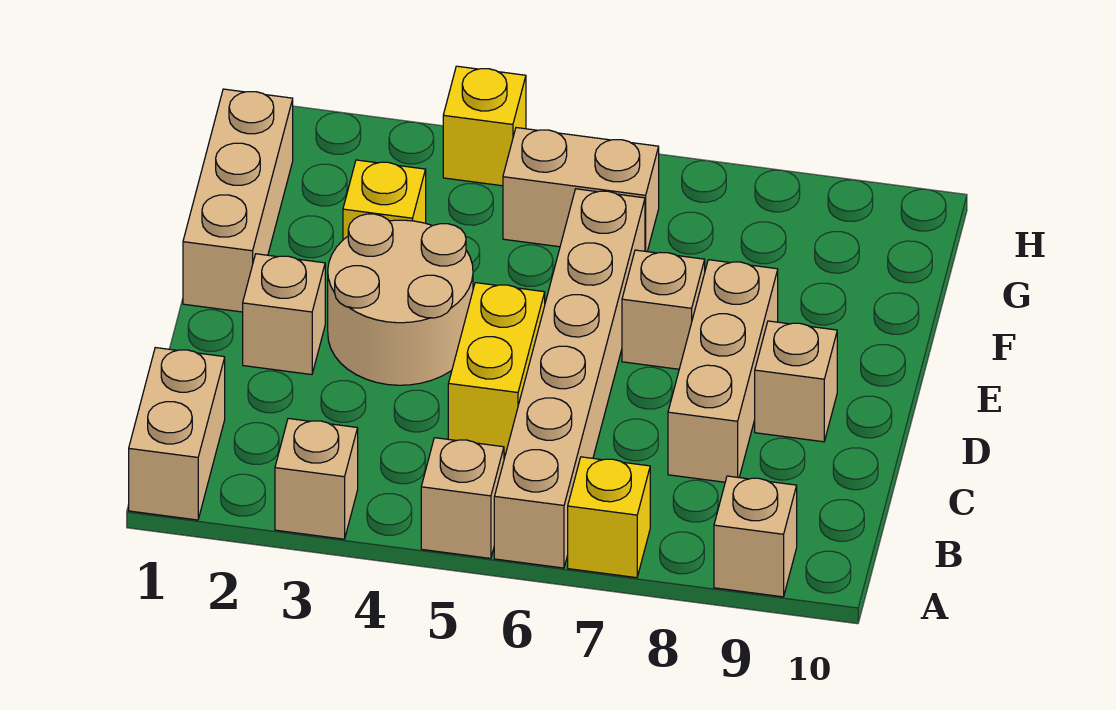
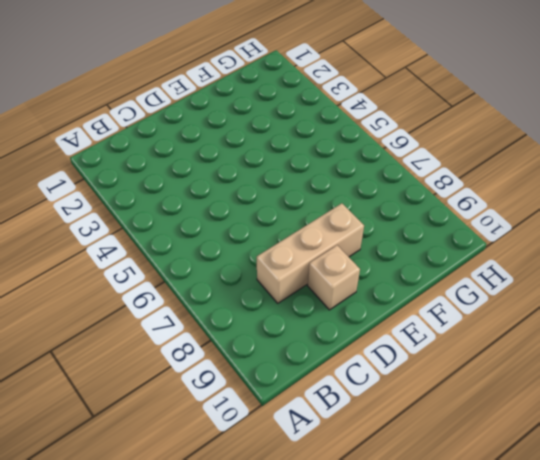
none -> tan 1x2 brick [129,348,225,520]
none -> tan 1x1 brick [275,418,358,539]
none -> tan 1x1 brick [421,438,504,558]

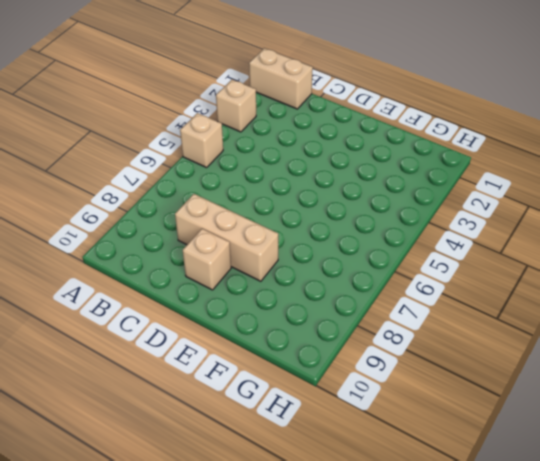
none -> tan 1x6 brick [494,189,645,568]
none -> yellow 1x1 brick [568,457,650,578]
none -> tan 1x1 brick [714,476,797,597]

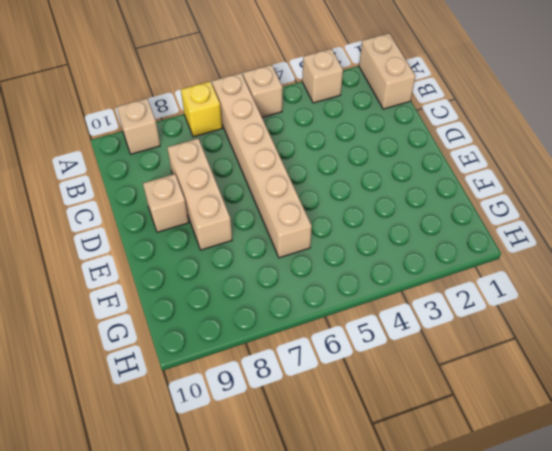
none -> yellow 1x2 brick [448,283,545,453]
none -> tan 1x1 brick [243,254,325,375]
none -> tan 2x2 round brick [328,214,473,385]

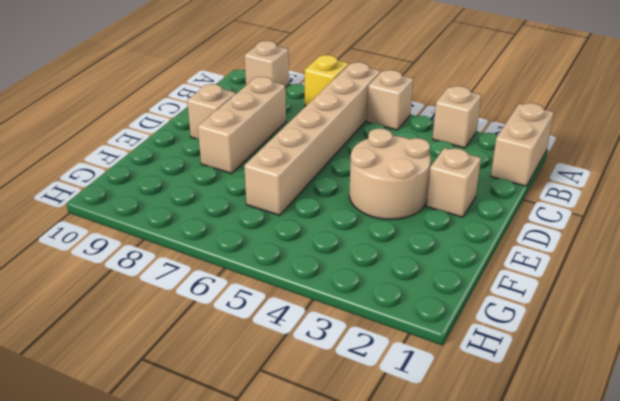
none -> yellow 1x2 brick [448,283,545,453]
none -> tan 1x3 brick [183,89,293,312]
none -> tan 1x1 brick [622,250,705,369]

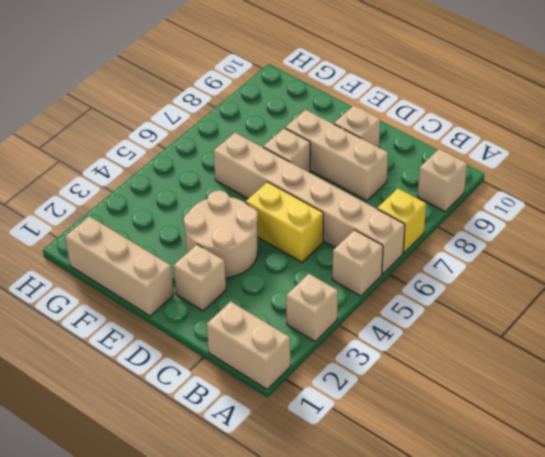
none -> yellow 1x1 brick [343,160,426,240]
none -> tan 1x2 brick [503,128,659,252]
none -> yellow 1x1 brick [443,66,526,186]

